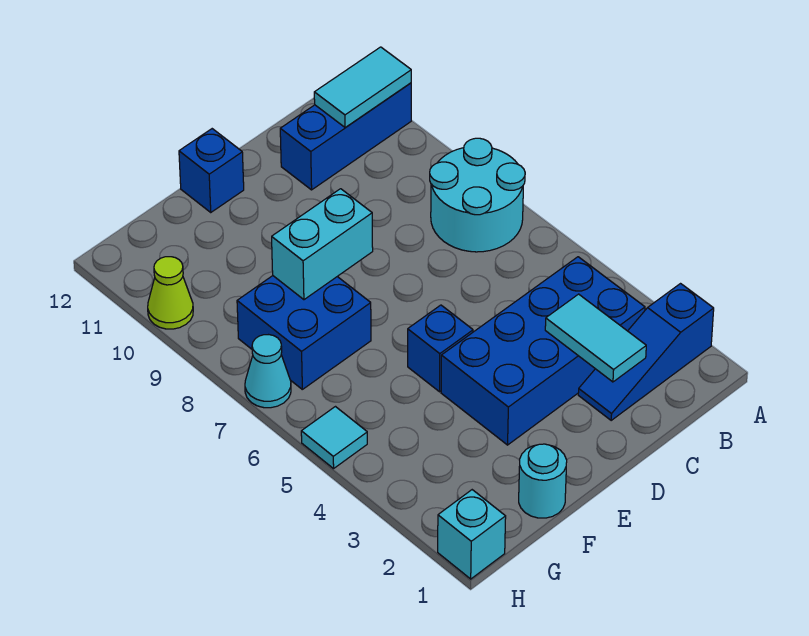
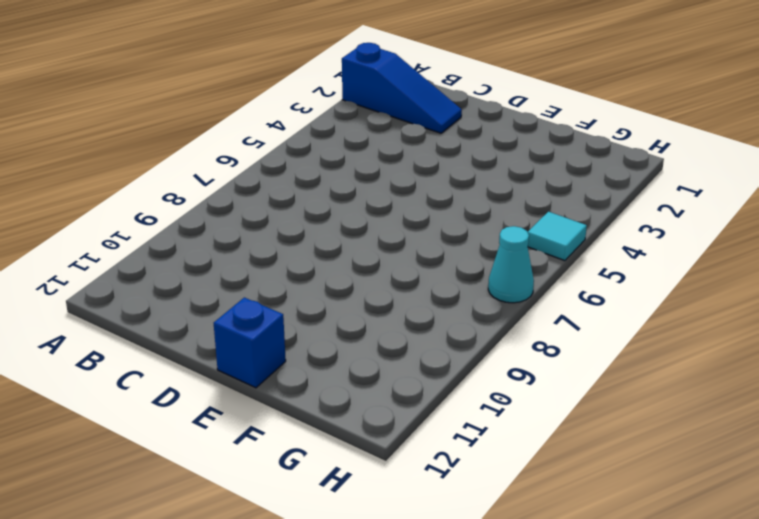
none -> cyan 2x2 round brick [430,138,525,252]
none -> blue 1x3 brick [280,83,411,190]
none -> blue 2x4 brick [441,257,645,445]

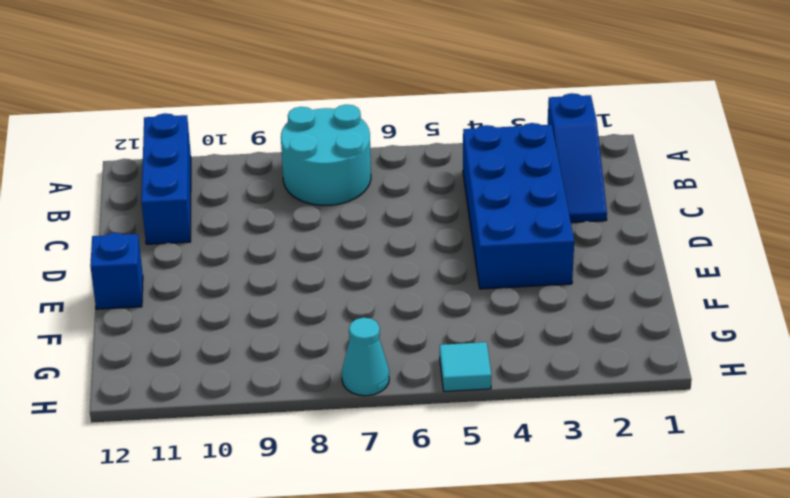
none -> blue 1x1 brick [408,305,473,392]
none -> cyan 1x1 round brick [519,444,567,518]
none -> blue 2x2 brick [237,276,371,389]

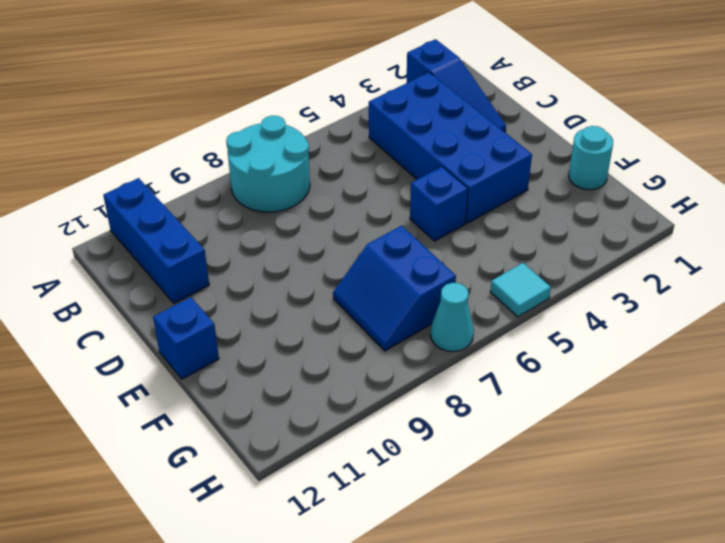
blue 2x2 slope [333,226,456,351] -> blue 2x2 brick [237,276,371,389]
none -> cyan 1x1 brick [438,490,506,579]
none -> lime 1x1 cone [148,257,193,329]
none -> cyan 1x2 tile [314,47,411,128]

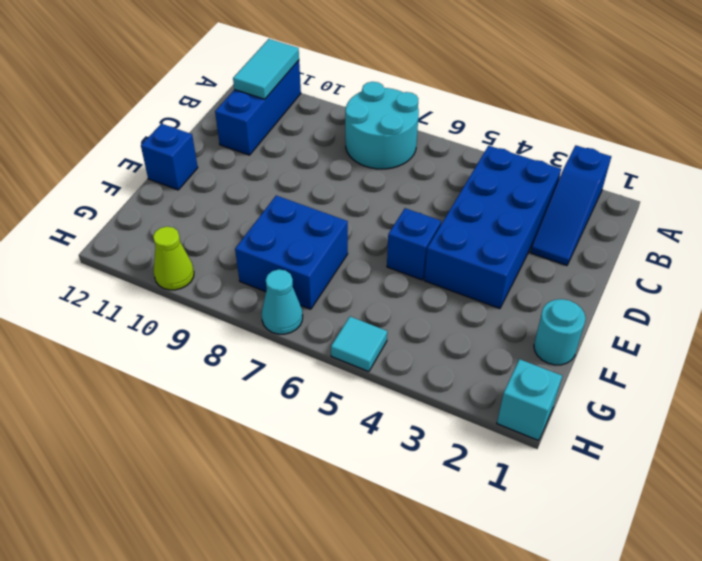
none -> cyan 1x2 tile [545,294,646,382]
none -> cyan 1x2 brick [272,189,373,300]

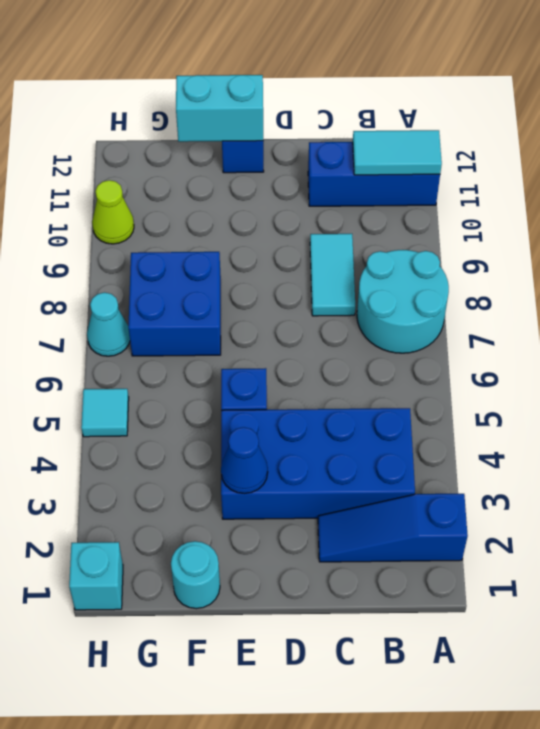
cyan 1x2 tile [310,234,355,316] -> cyan 1x2 tile moved to [545,294,646,382]
blue 1x1 cone [221,427,268,494] -> none
cyan 1x2 brick [176,75,263,142] -> cyan 1x2 brick moved to [272,189,373,300]

